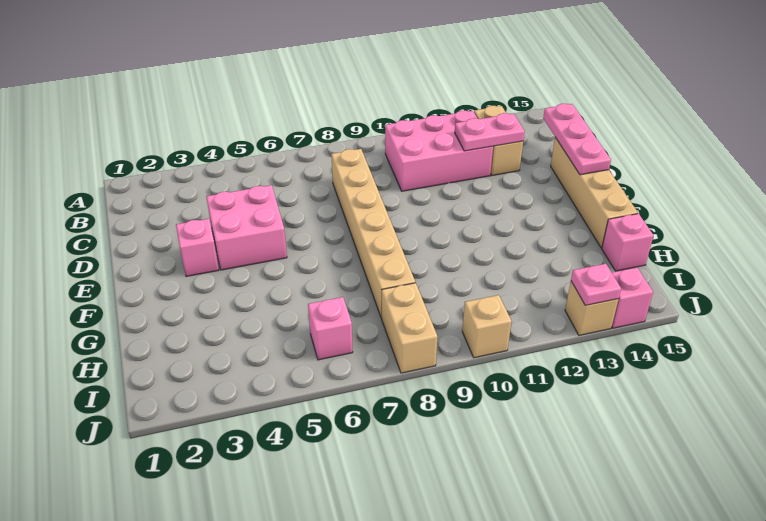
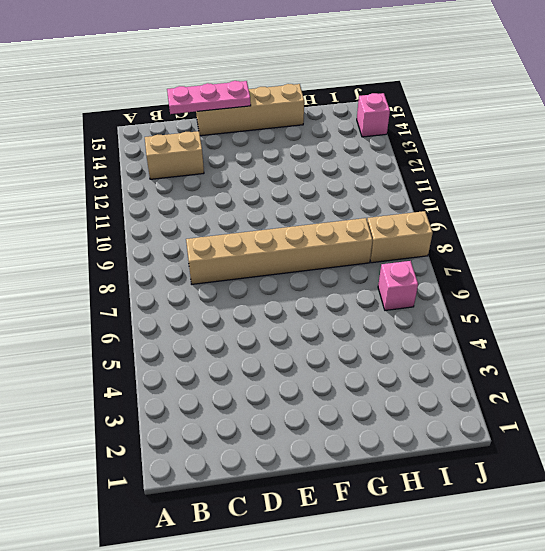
none -> pink 2x3 brick [385,111,493,191]
none -> pink 2x2 brick [206,185,287,270]
none -> pink 1x1 brick [176,219,219,276]

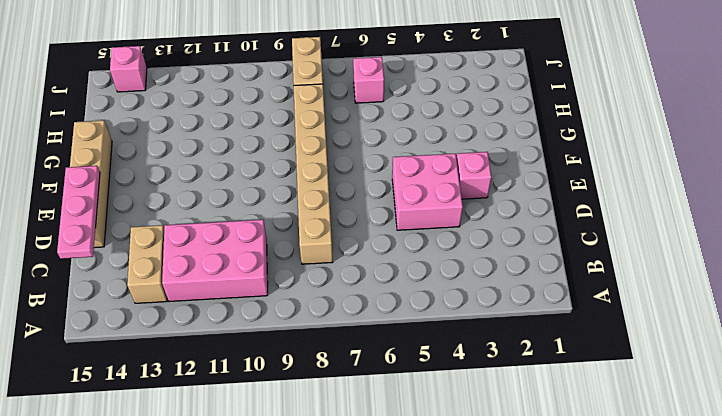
none -> pink 1x1 brick [602,214,654,271]
none -> tan 1x1 brick [462,295,511,358]
none -> tan 1x1 brick [565,282,618,335]

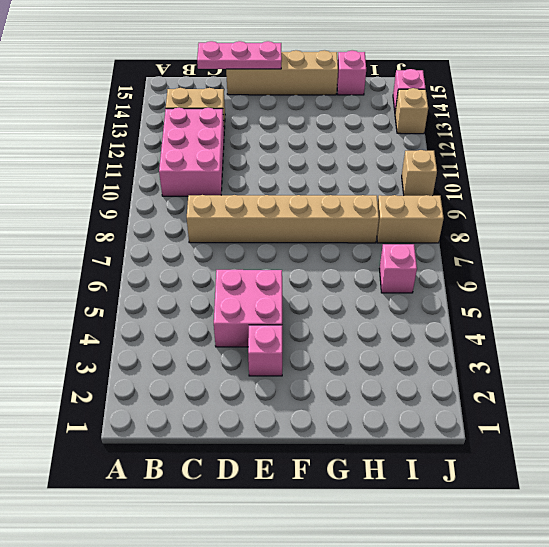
none -> pink 1x2 plate [455,113,525,151]
none -> pink 1x1 plate [571,264,621,305]

